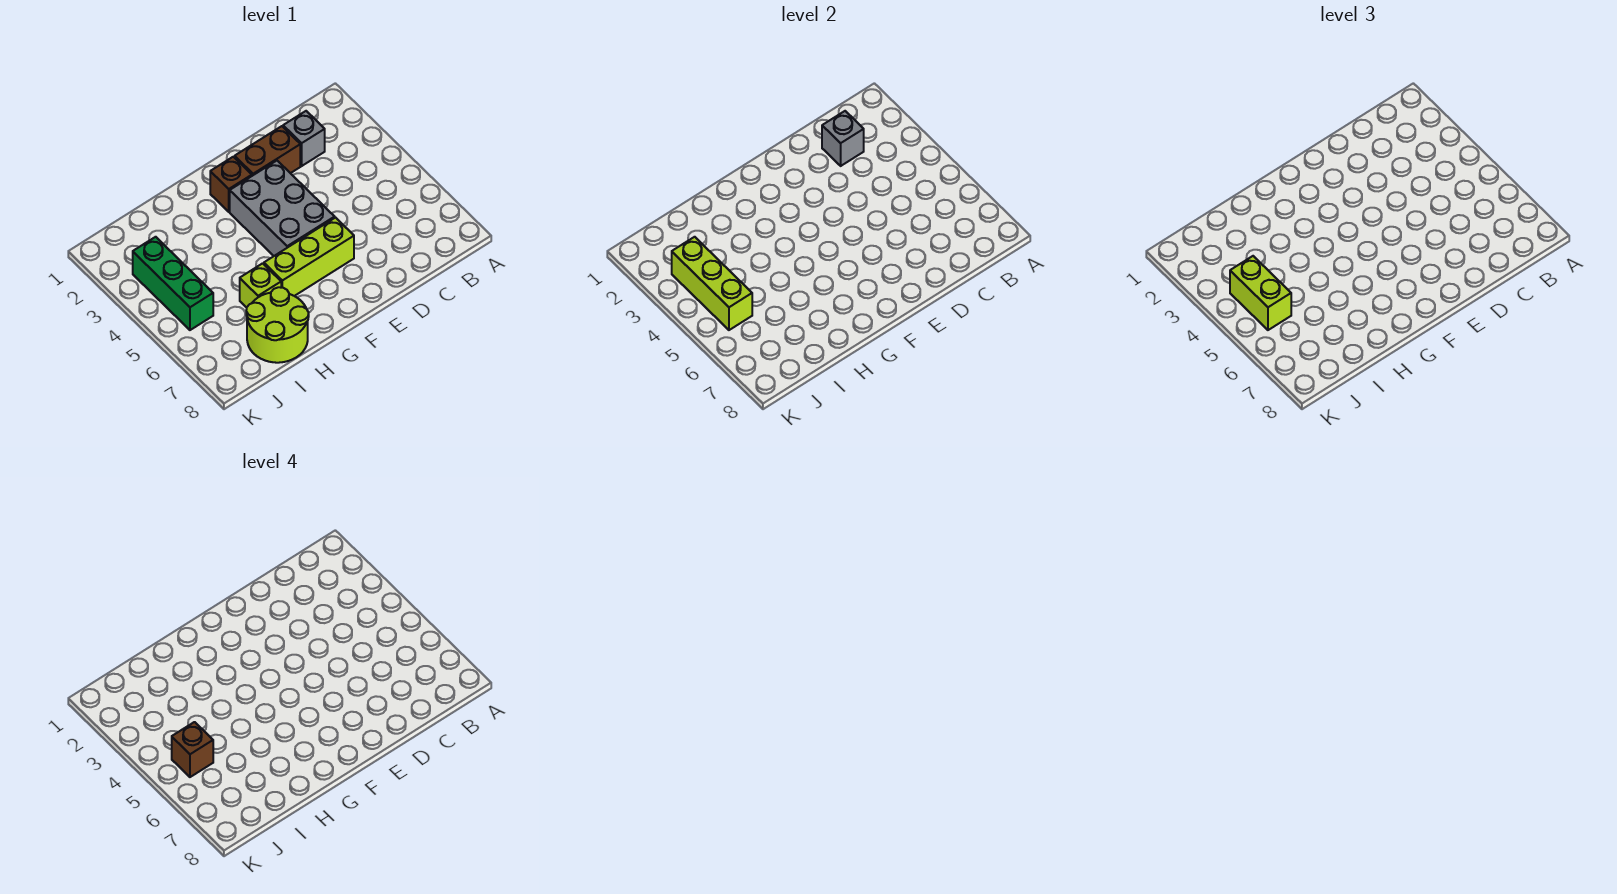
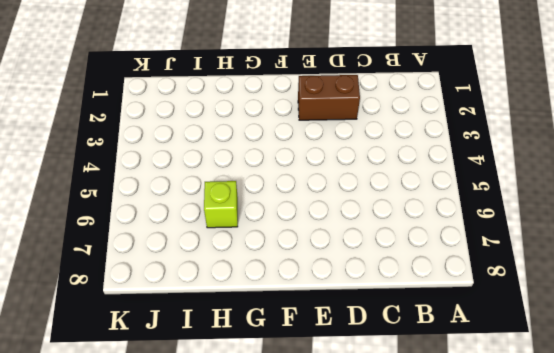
none -> grey 1x1 brick [283,111,325,166]
none -> grey 2x3 brick [230,161,335,256]
none -> lime 1x3 brick [264,218,354,296]

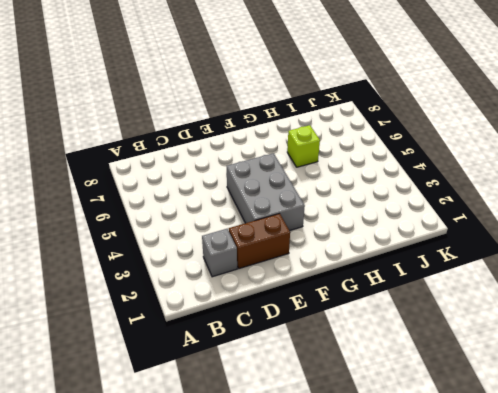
none -> lime 1x3 brick [264,218,354,296]
none -> brown 1x1 brick [210,157,252,212]
none -> lime 2x2 round brick [246,287,309,363]

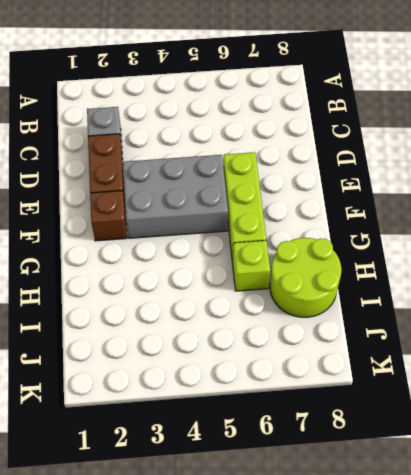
none -> green 1x3 brick [133,237,213,330]
none -> grey 1x1 brick [822,111,864,166]
none -> lime 1x3 brick [672,237,752,330]

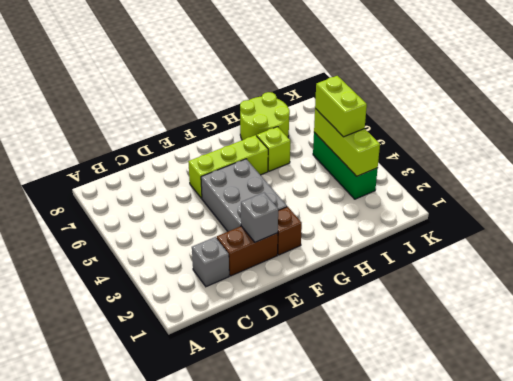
grey 1x1 brick [241,193,278,242] -> grey 1x1 brick moved to [822,111,864,166]
none -> brown 1x1 brick [172,722,213,777]

